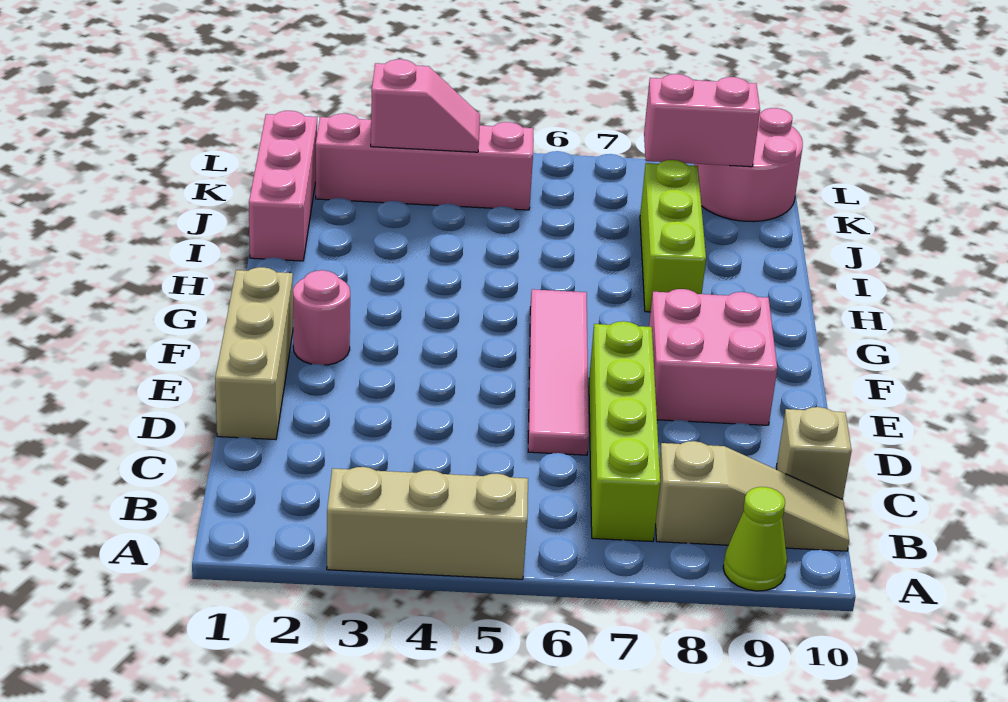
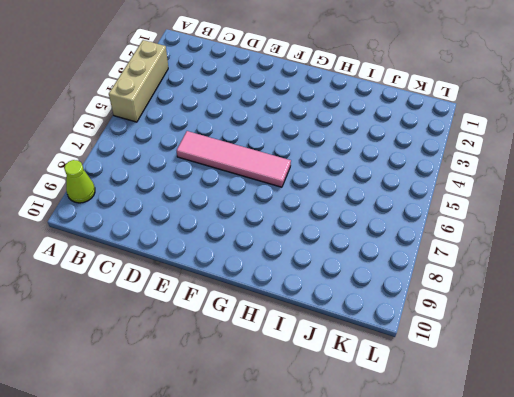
none -> lime 1x4 brick [589,321,660,541]
none -> tan 1x3 slope [656,441,849,551]
none -> tan 1x1 brick [776,407,852,499]

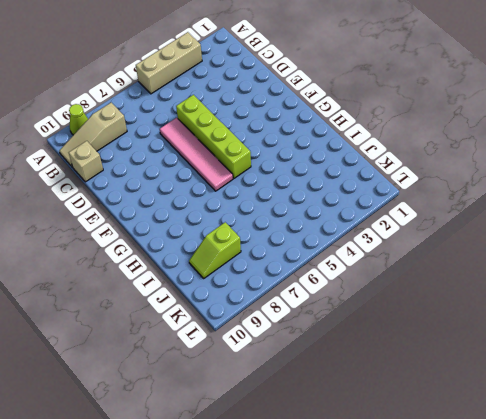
lime 1x4 brick [176,95,251,178] -> lime 1x4 brick moved to [589,321,660,541]
lime 1x2 slope [189,222,241,278] -> lime 1x3 brick [640,160,706,312]
none -> tan 1x3 brick [215,267,293,440]
none -> pink 2x2 brick [649,289,777,425]
none -> pink 1x1 round brick [293,270,350,365]

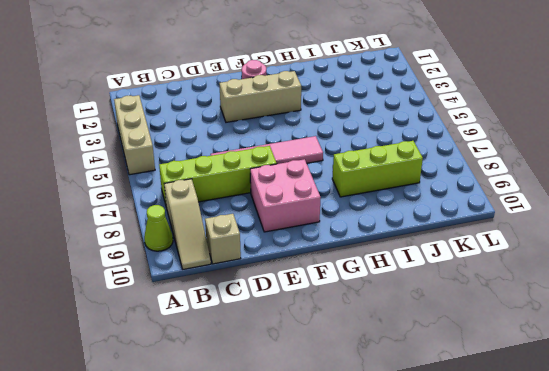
tan 1x3 brick [219,71,301,122] -> tan 1x3 brick moved to [215,267,293,440]
none -> pink 1x3 brick [249,111,317,261]
none -> pink 1x4 brick [316,113,534,210]
none -> pink 2x2 round brick [694,108,803,222]

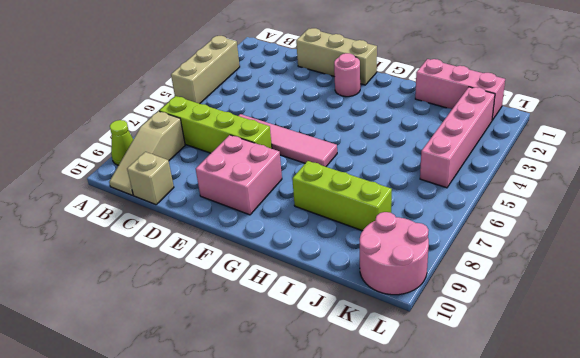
none -> pink 1x2 slope [371,59,480,152]
none -> pink 1x2 brick [644,74,760,167]

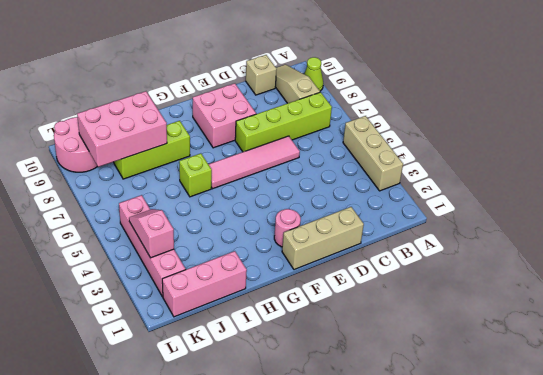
lime 1x1 brick [179,153,212,197] -> none
pink 2x3 brick [77,91,167,167] -> pink 1x2 brick [644,74,760,167]

